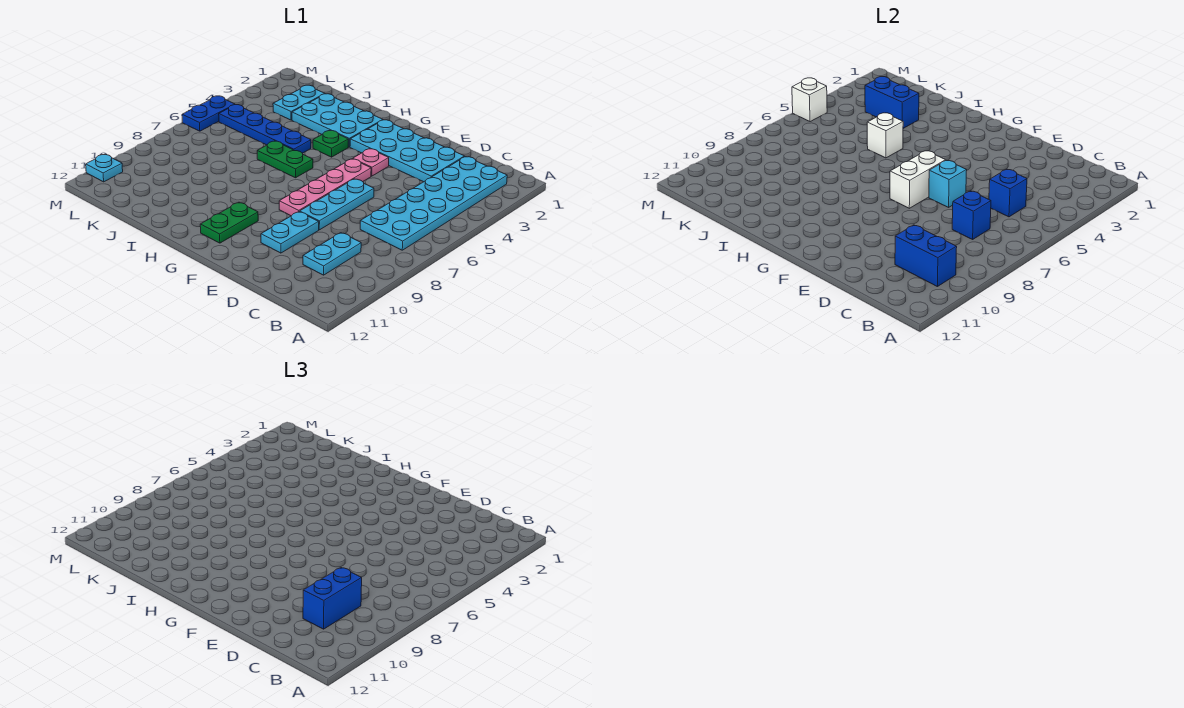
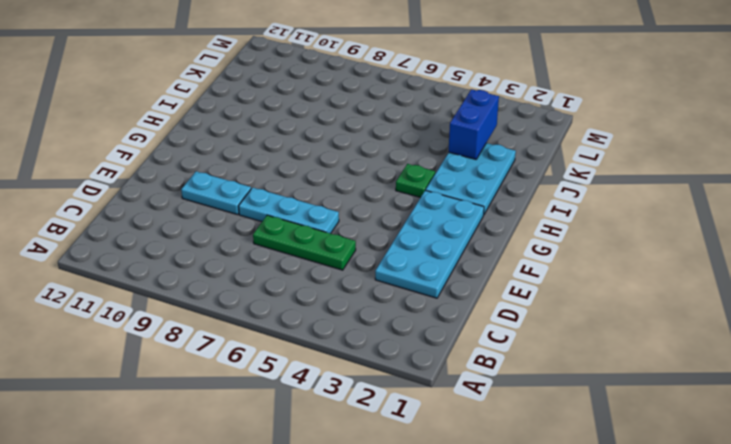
green 1x3 plate [253,215,356,270] -> none
none -> cyan 2x6 plate [360,157,507,250]
none -> cyan 1x2 plate [303,233,361,275]
none -> pink 1x1 plate [353,149,389,176]

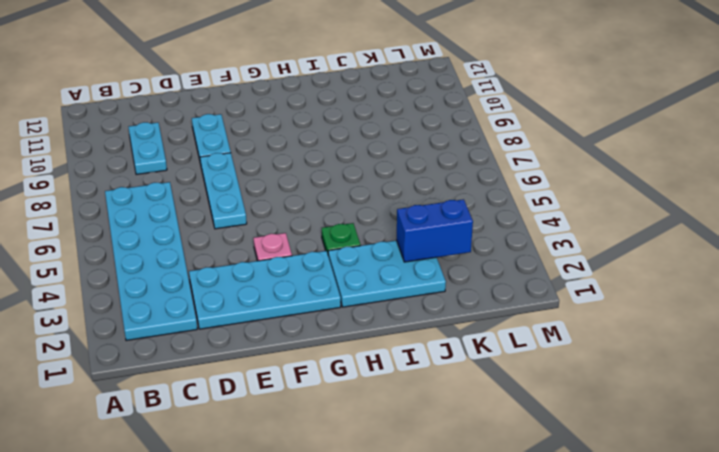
none -> pink 1x4 plate [279,159,371,216]
none -> green 1x2 plate [200,202,258,243]
none -> green 1x2 plate [257,141,313,178]

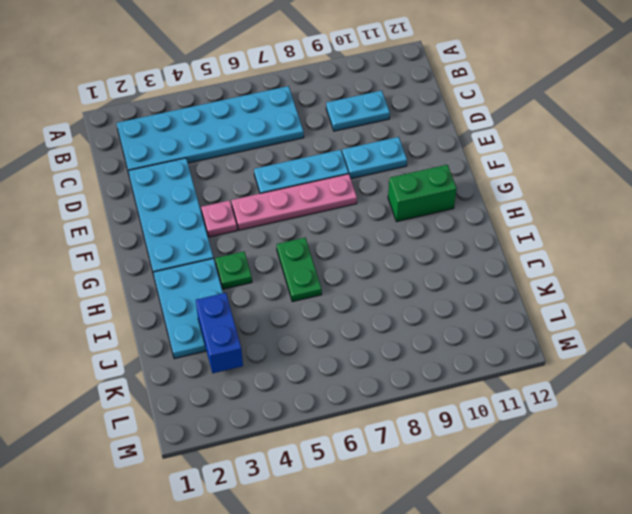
green 1x2 brick [388,165,457,222] -> green 1x2 plate [200,202,258,243]
none -> blue 1x4 plate [219,105,311,153]
none -> cyan 1x2 plate [273,85,325,120]
none -> blue 1x2 plate [182,96,235,131]

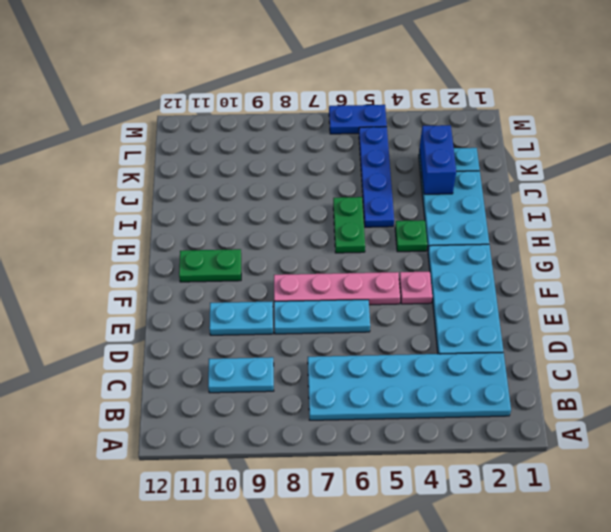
none -> cyan 1x1 plate [86,154,123,182]
none -> blue 1x2 brick [895,225,957,287]
none -> blue 1x1 brick [989,169,1027,217]

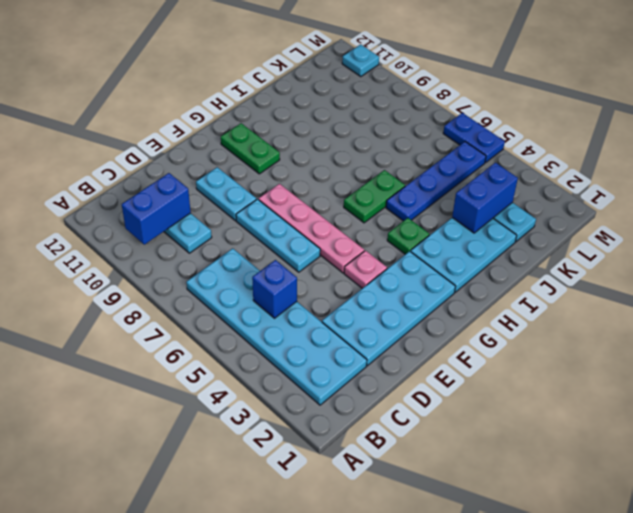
none -> blue 1x1 brick [952,191,991,239]
none -> cyan 1x1 brick [929,160,967,207]
none -> white 1x2 brick [890,151,946,208]

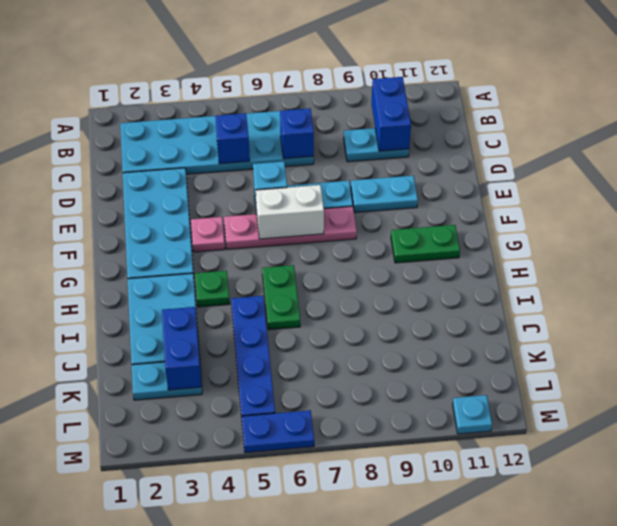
none -> white 1x1 brick [867,113,903,158]
none -> white 1x1 brick [792,78,827,122]
none -> blue 1x2 brick [303,568,362,629]

